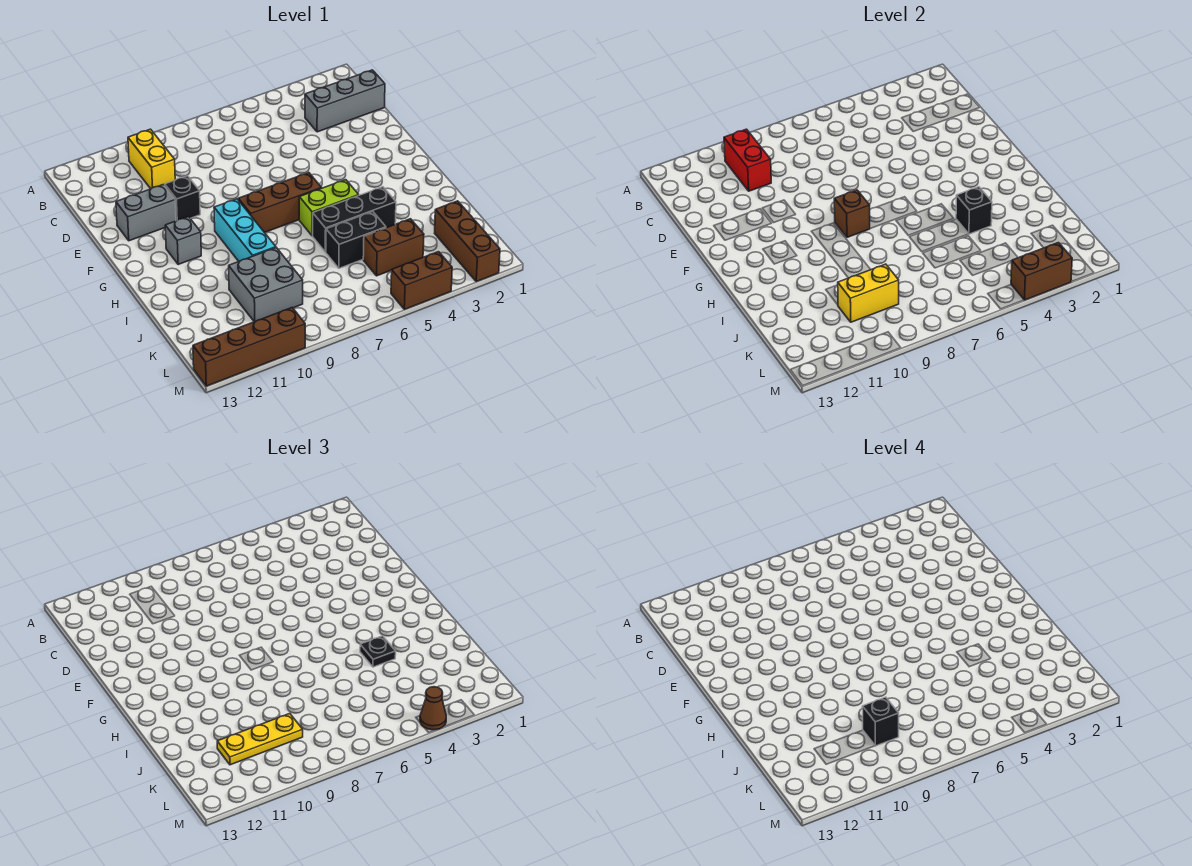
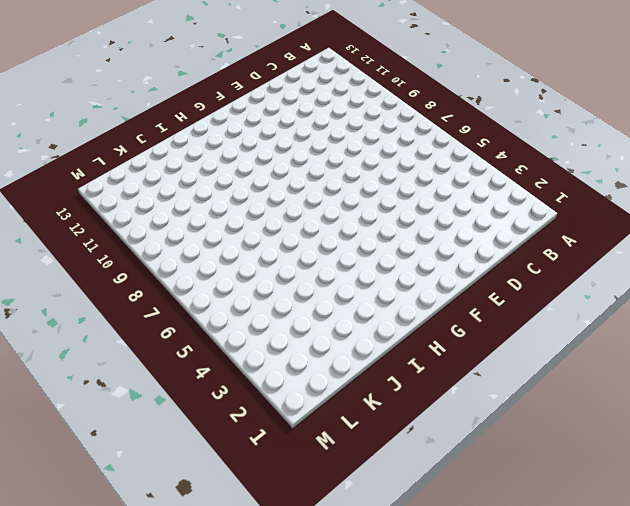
none -> yellow 1x2 brick [128,129,175,189]
none -> grey 1x3 brick [305,70,385,132]
none -> black 1x1 brick [165,176,200,221]

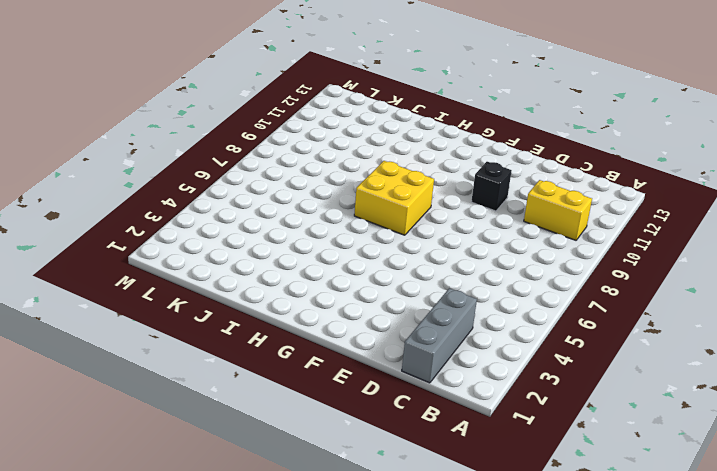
yellow 2x2 brick [354,161,434,235] -> brown 1x3 brick [238,173,321,233]
none -> grey 1x2 brick [116,185,176,241]
none -> cyan 1x3 brick [214,199,276,261]
none -> grey 1x1 brick [165,217,201,264]

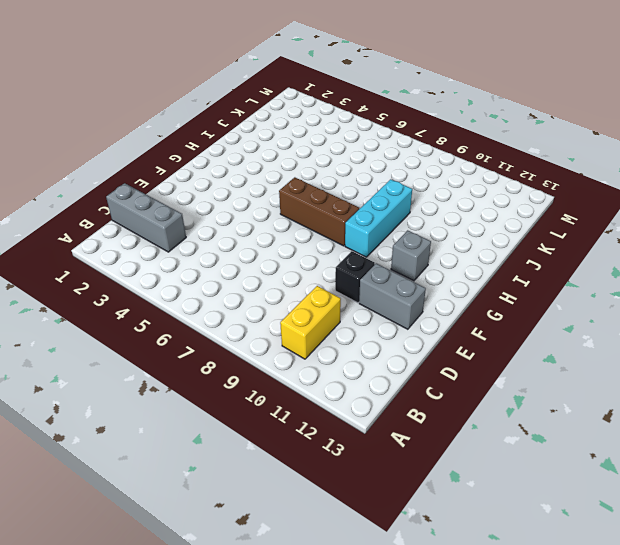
none -> lime 1x2 brick [299,180,359,236]
none -> black 1x3 brick [313,187,396,252]
none -> black 1x2 brick [326,212,386,268]

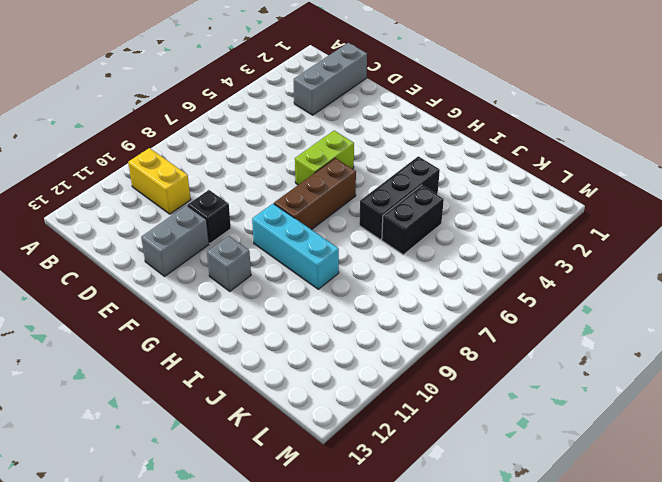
lime 1x2 brick [295,131,354,185] -> lime 1x2 brick moved to [299,180,359,236]
none -> grey 2x2 brick [229,248,303,322]
none -> brown 1x3 brick [435,201,500,282]
none -> brown 1x2 brick [363,219,424,276]

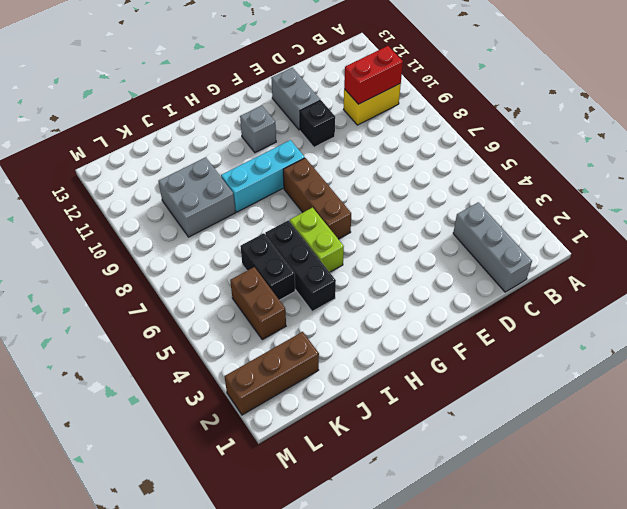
none -> brown 1x2 brick [391,252,452,309]
none -> brown 1x4 brick [193,308,305,386]
none -> brown 1x1 brick [834,190,870,237]

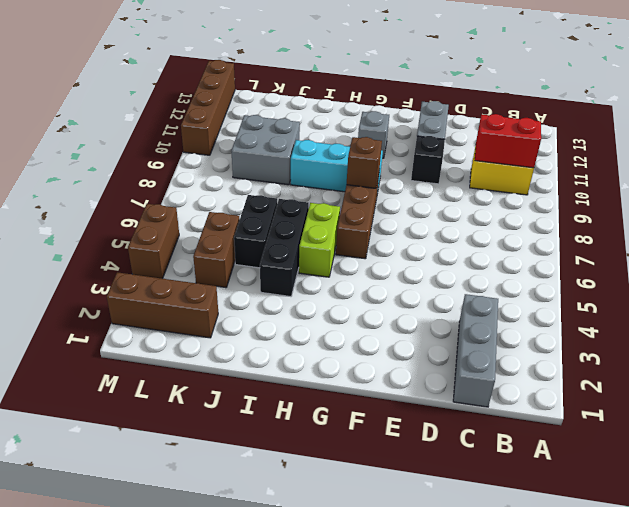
none -> black 1x1 brick [956,187,992,234]
none -> yellow 1x2 brick [838,264,899,322]
none -> brown 1x2 brick [1011,243,1072,300]

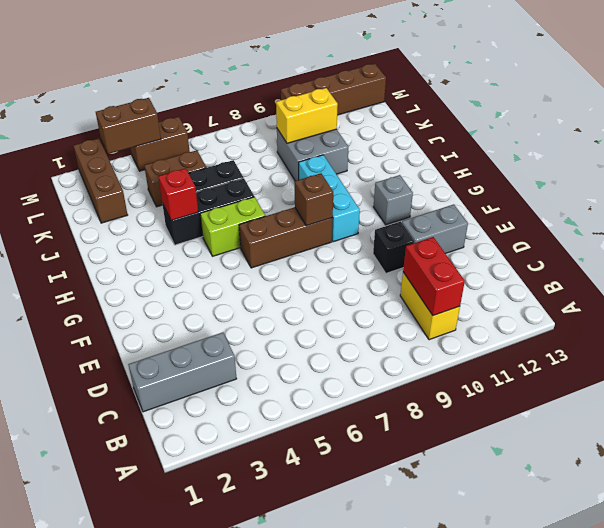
red 1x1 brick [158,168,198,221] -> black 1x1 brick [956,187,992,234]
none -> black 1x1 plate [360,636,396,667]
none -> yellow 1x3 plate [217,714,303,765]
none -> brown 1x1 cone [420,687,446,730]

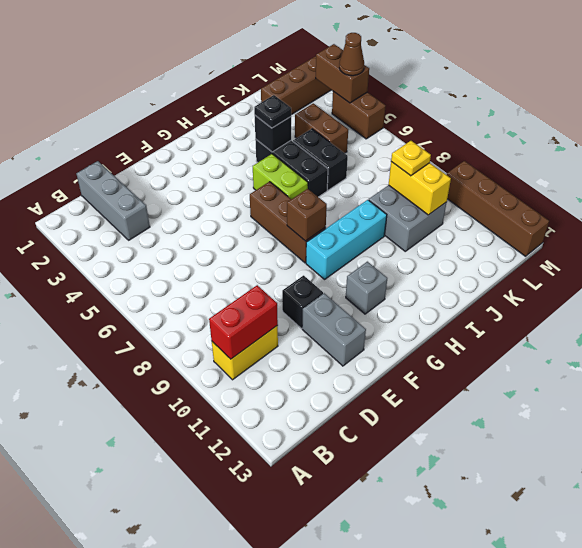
yellow 1x1 plate [391,141,431,176] -> yellow 1x3 plate [217,714,303,765]
none -> black 1x1 brick [862,697,899,746]

